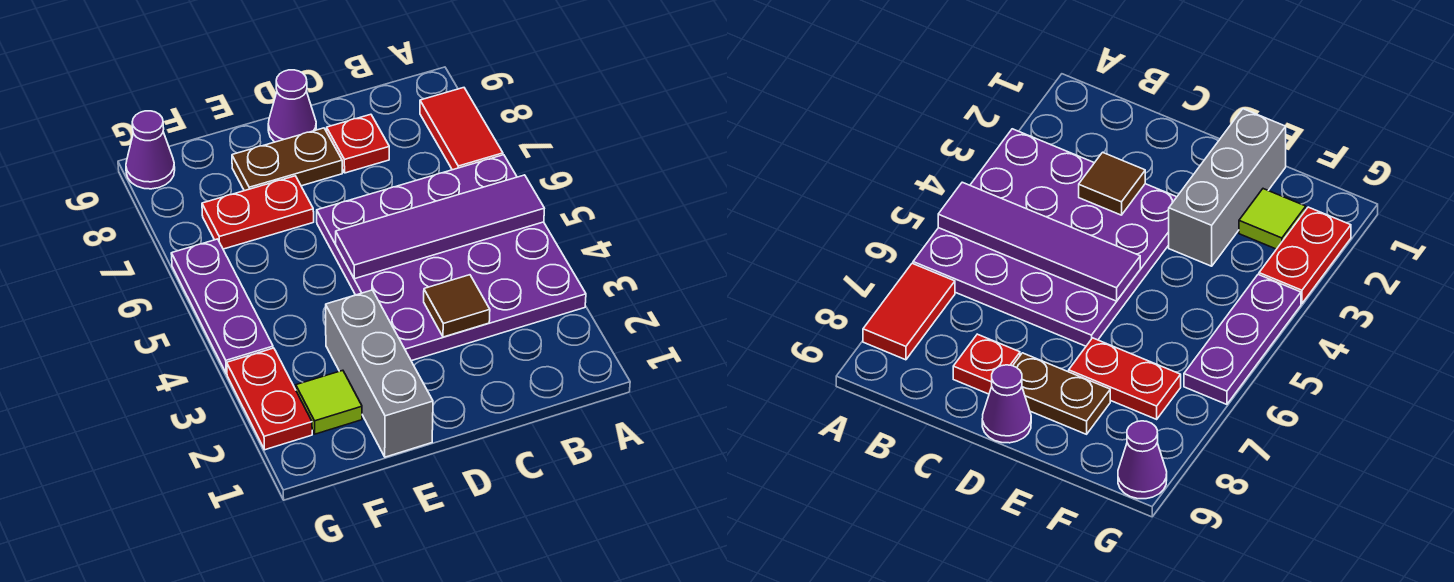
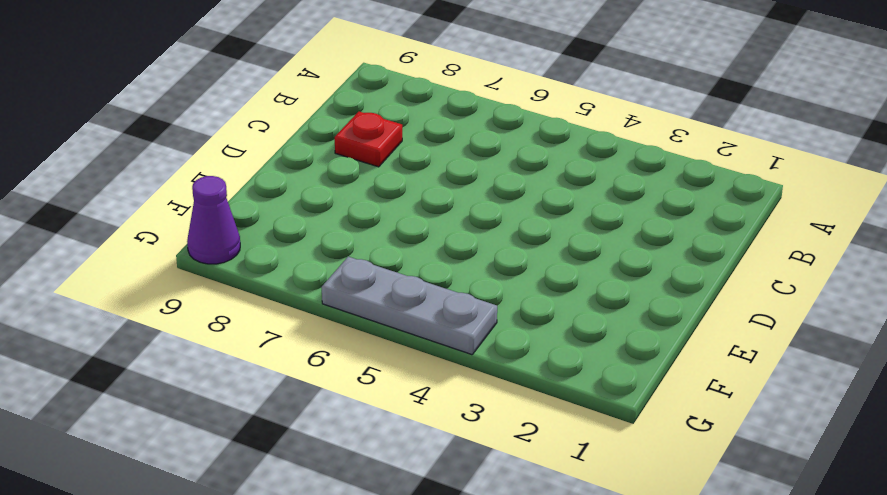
grey 1x3 plate [322,257,497,355] -> purple 1x3 plate [171,239,273,374]
none -> purple 4x4 plate [317,155,586,361]
none -> red 1x2 tile [420,88,503,170]
none -> brown 1x2 plate [232,128,342,191]

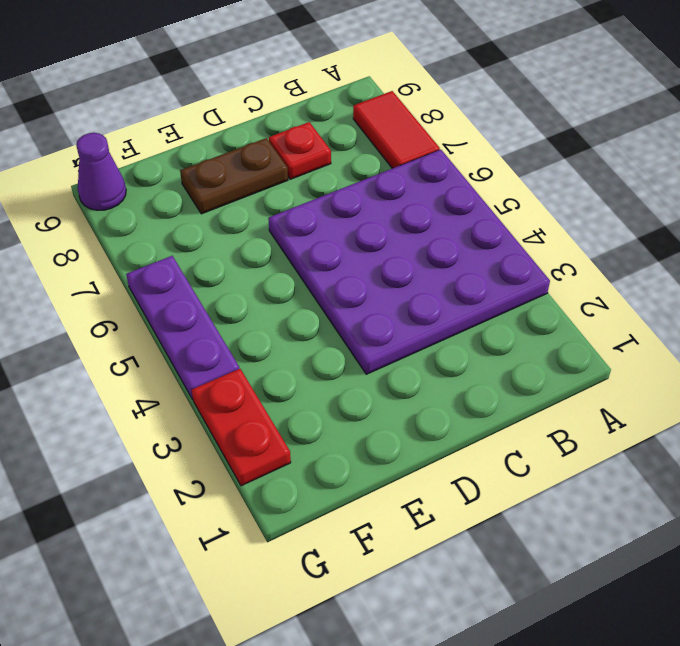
none -> purple 1x1 cone [268,70,316,142]
none -> grey 1x3 brick [326,290,433,457]
none -> red 1x2 plate [202,176,314,249]

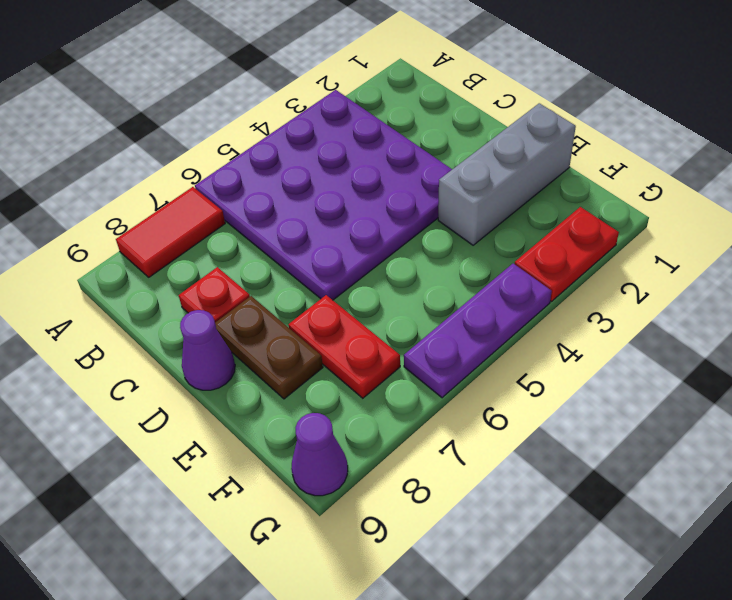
none -> lime 1x1 tile [296,370,362,434]
none -> purple 1x4 tile [336,175,544,279]
none -> brown 1x1 tile [424,275,490,337]

